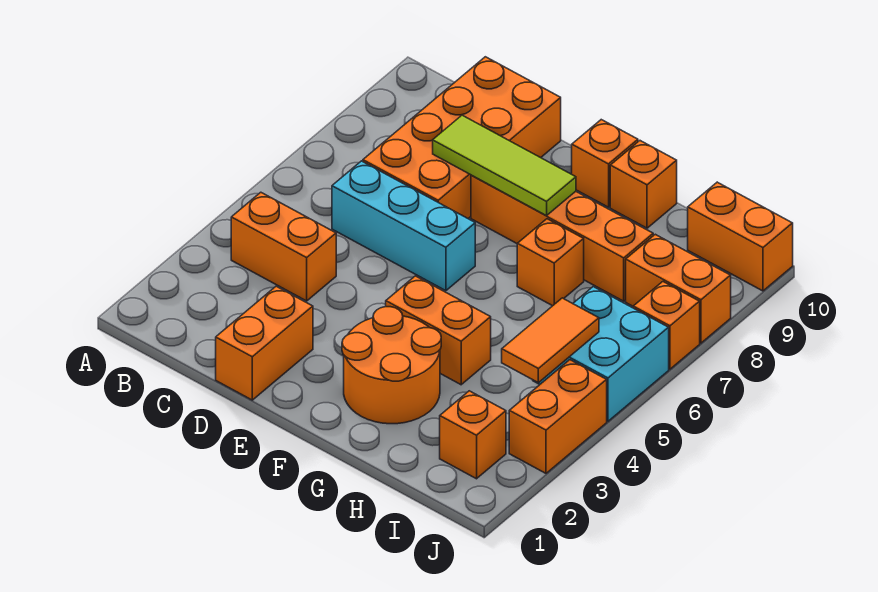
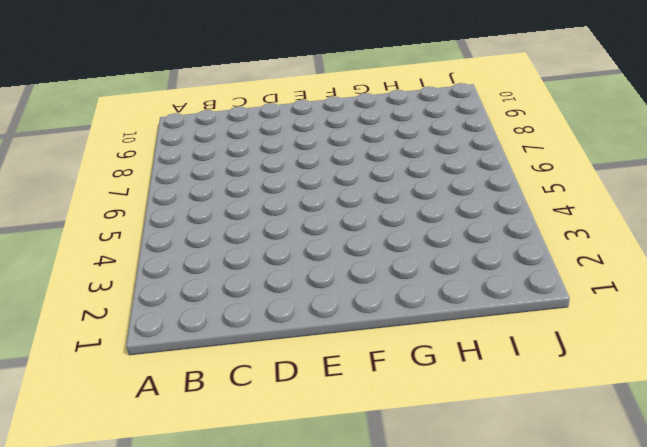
none -> orange 1x2 brick [231,192,336,301]
none -> cyan 1x3 brick [332,161,475,291]
none -> orange 2x4 brick [363,57,561,219]

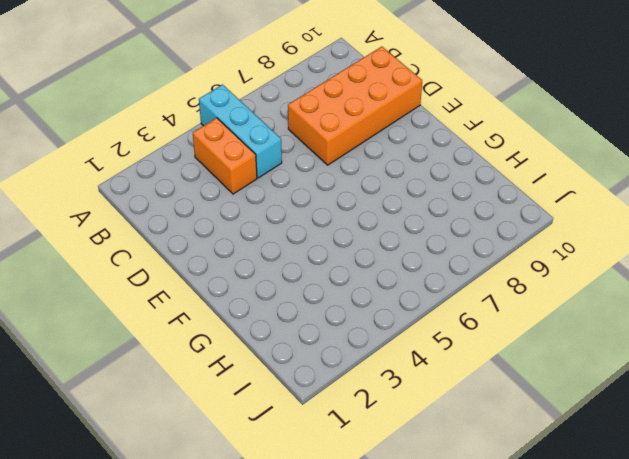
cyan 1x3 brick [199,85,282,178] -> cyan 1x3 brick moved to [332,161,475,291]
none -> orange 1x2 brick [216,286,313,400]
none -> orange 1x4 brick [471,175,653,301]
none -> orange 2x2 round brick [342,307,441,424]

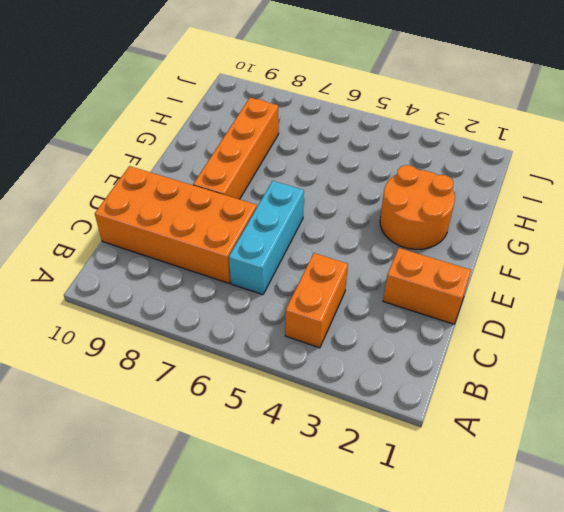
none -> orange 1x2 brick [386,276,491,385]
none -> orange 1x1 brick [572,120,638,207]
none -> orange 1x1 brick [517,219,584,306]

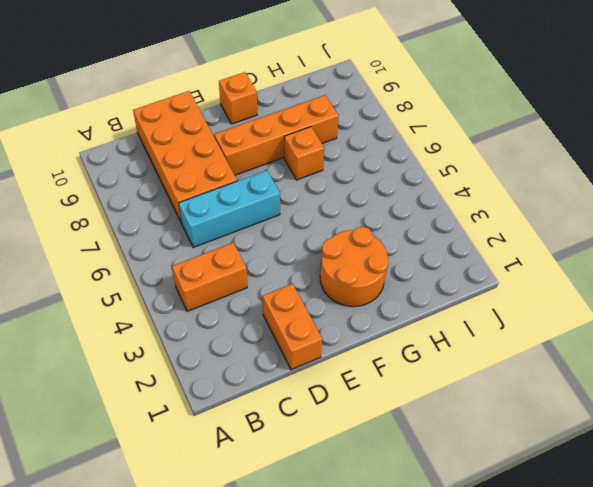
none -> orange 1x2 brick [386,276,491,385]
none -> orange 1x1 brick [610,141,677,228]
none -> orange 1x1 brick [440,391,506,479]

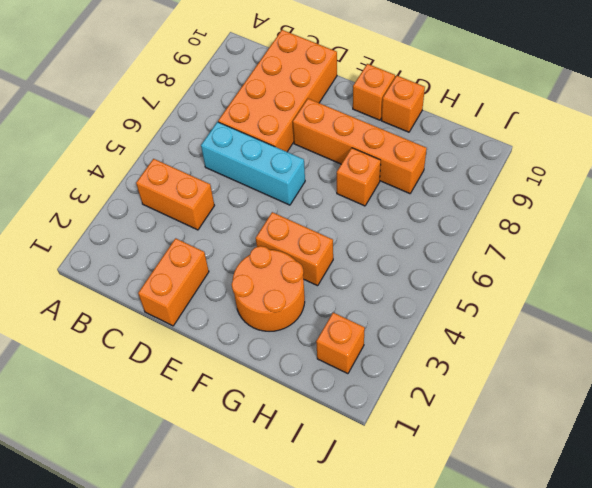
none -> cyan 2x2 brick [533,287,669,421]
none -> orange 1x2 brick [626,234,731,343]
none -> orange 1x2 brick [688,182,793,291]

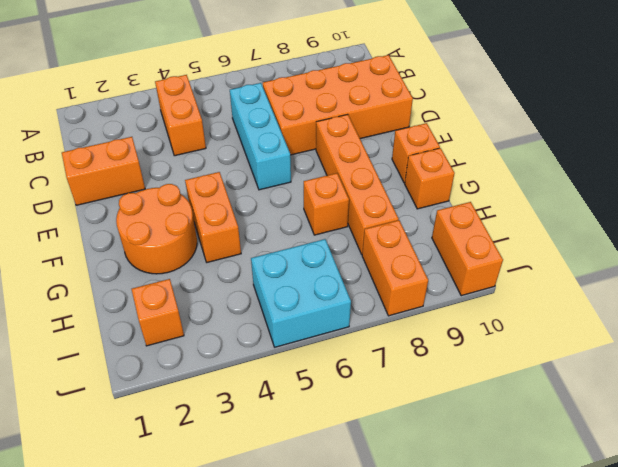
none -> orange 1x2 brick [509,360,607,473]
none -> orange 1x1 brick [633,282,700,369]
none -> lime 1x3 tile [433,115,576,216]

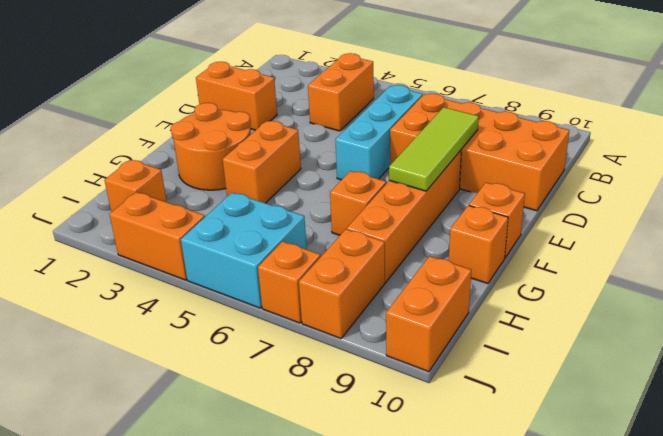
none -> orange 1x2 tile [502,298,599,383]

